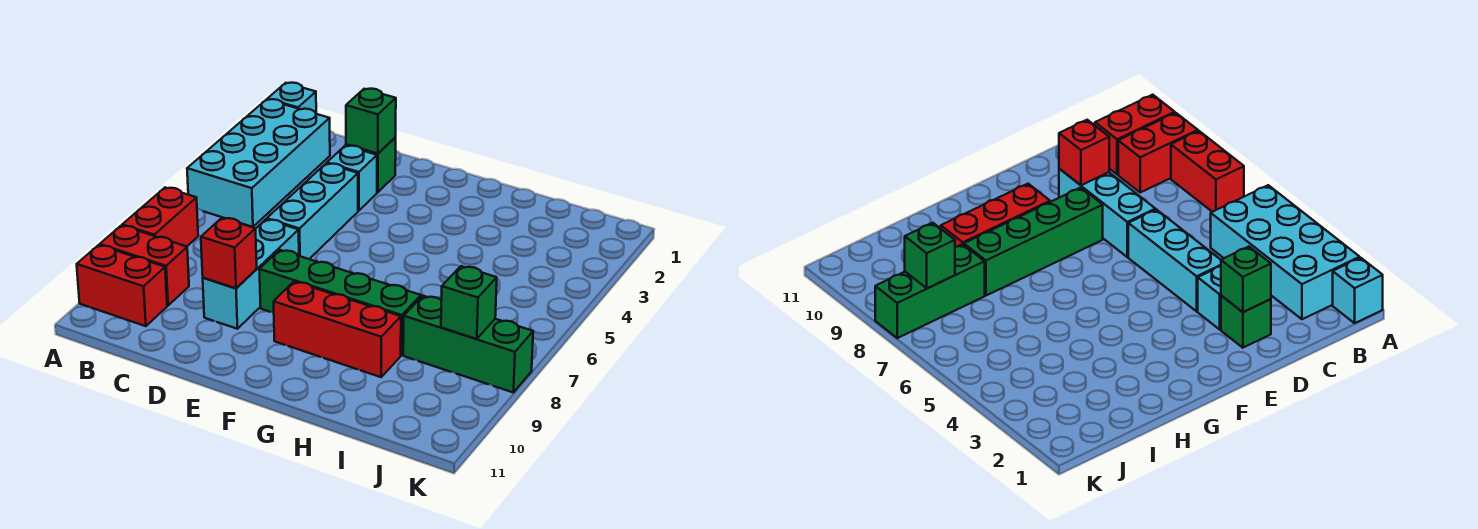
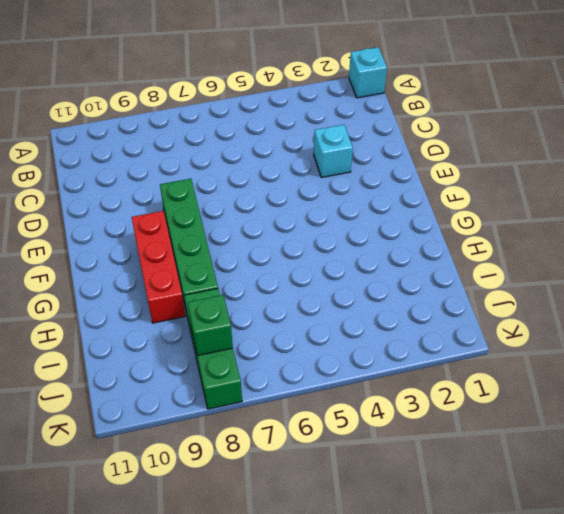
none -> cyan 2x4 brick [187,99,330,227]
none -> red 1x2 brick [122,188,198,247]
none -> red 1x2 brick [100,225,189,305]

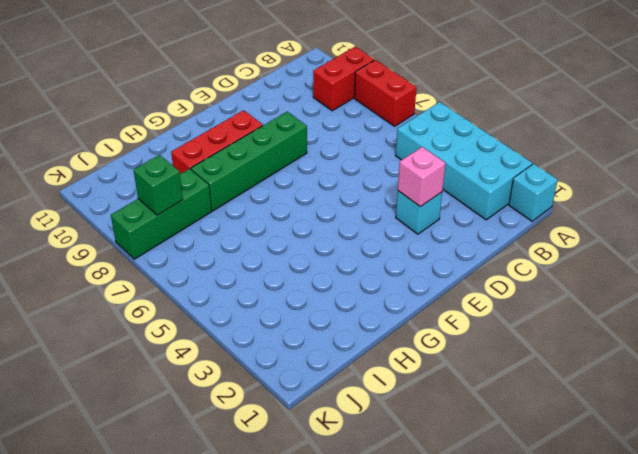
pink 1x1 brick [398,147,445,207] -> none
none -> red 1x2 brick [77,245,167,326]
none -> green 1x1 brick [346,138,396,192]
none -> cyan 1x3 brick [267,163,358,259]

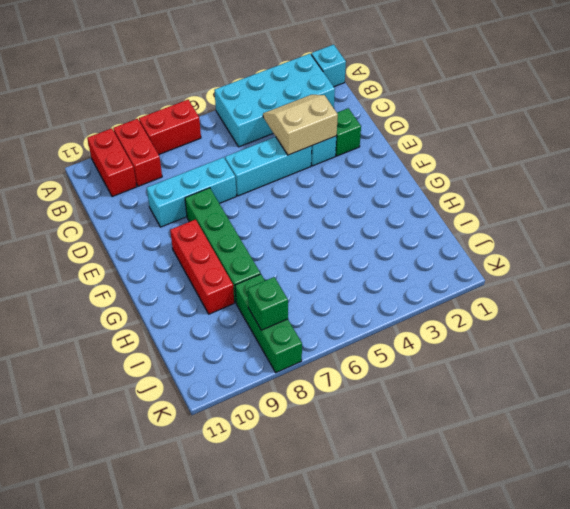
tan 2x2 slope [263,95,338,155] -> none
none -> green 1x1 brick [346,89,396,154]
none -> red 1x1 brick [201,218,257,288]

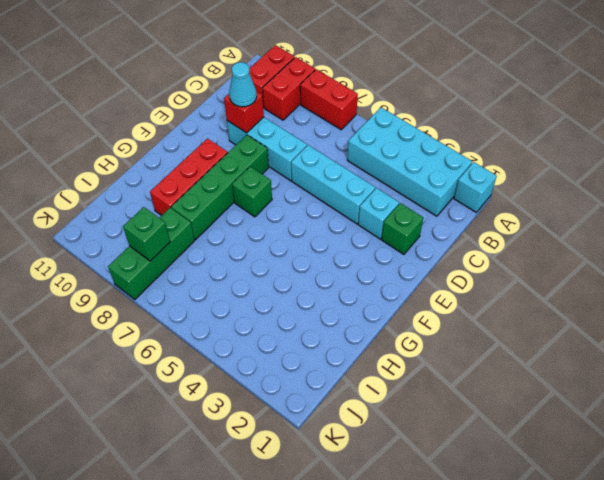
cyan 1x1 cone [229,62,257,107] -> none
green 1x1 brick [232,167,272,217] -> green 1x1 brick moved to [346,89,396,154]

